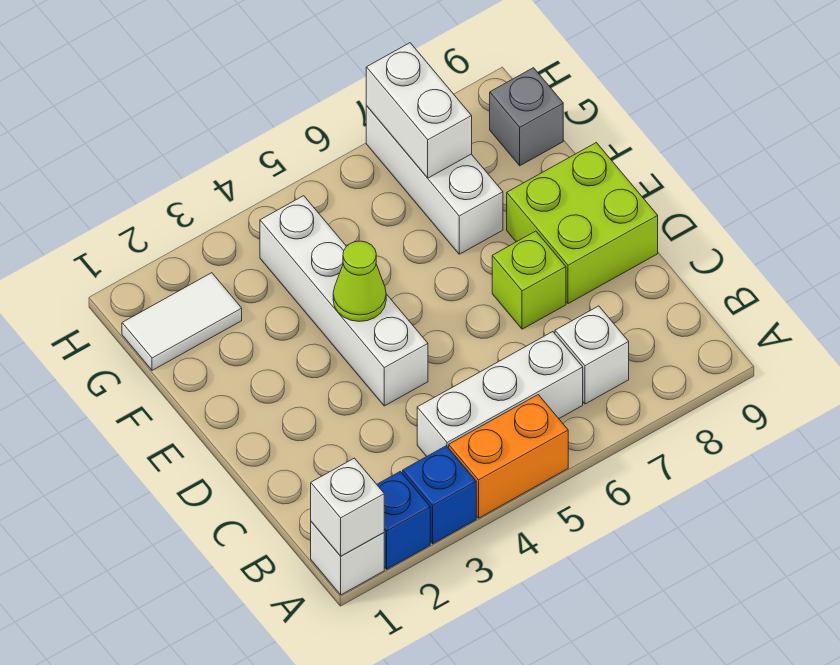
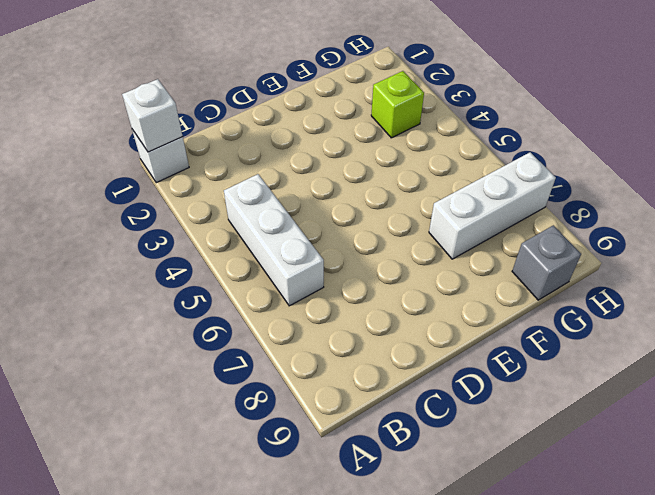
lime 1x1 brick [371,71,424,138] -> lime 1x1 brick moved to [492,231,566,329]
none -> blue 1x1 brick [377,471,430,569]
none -> blue 1x1 brick [403,446,476,544]
none -> orange 1x2 brick [449,395,568,518]

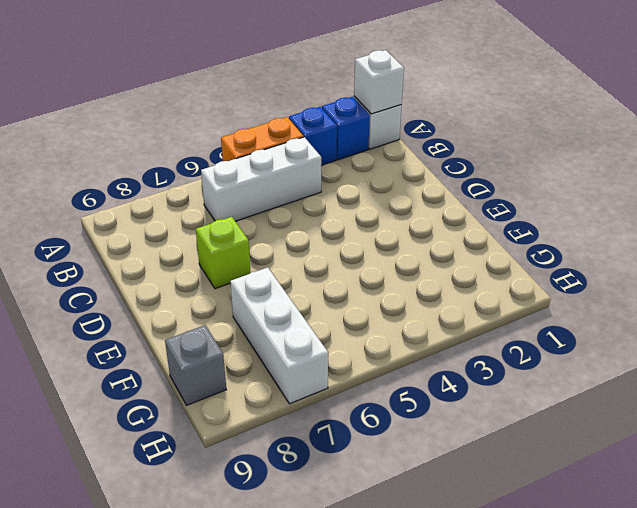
none -> white 1x1 brick [555,306,629,404]
none -> white 1x4 brick [260,196,428,406]
none -> lime 2x2 brick [507,143,658,304]

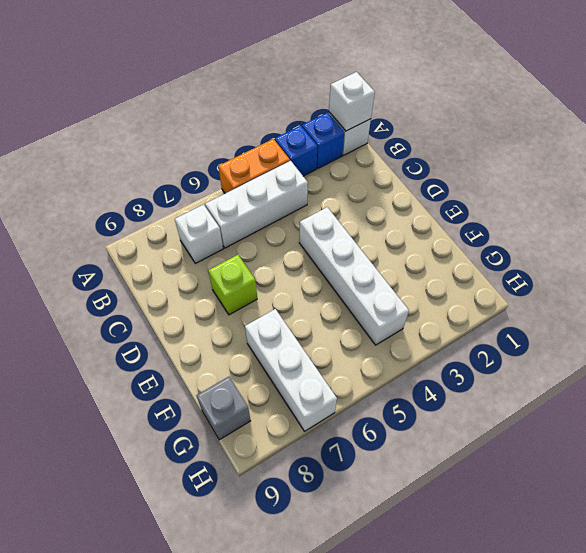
none -> lime 2x2 brick [507,143,658,304]
none -> white 1x2 tile [122,273,242,370]
none -> lime 1x1 cone [333,241,386,321]

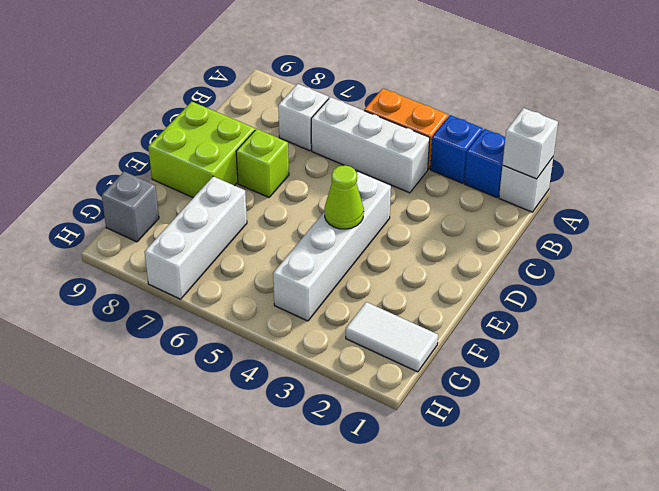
none -> white 1x2 brick [366,43,472,178]

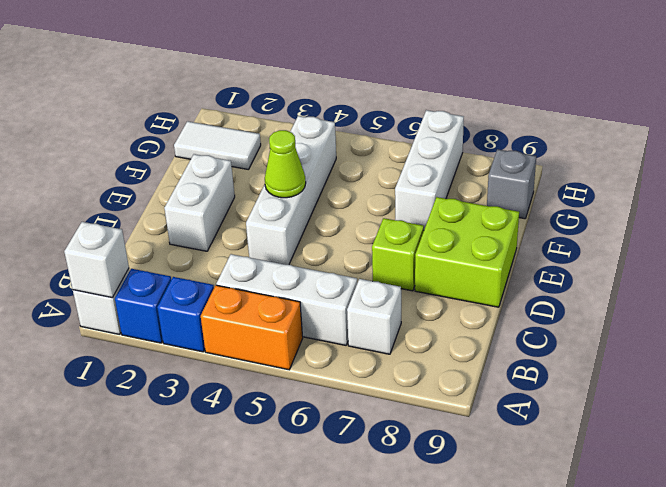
white 1x2 brick [164,154,235,251] -> white 1x2 brick moved to [366,43,472,178]

